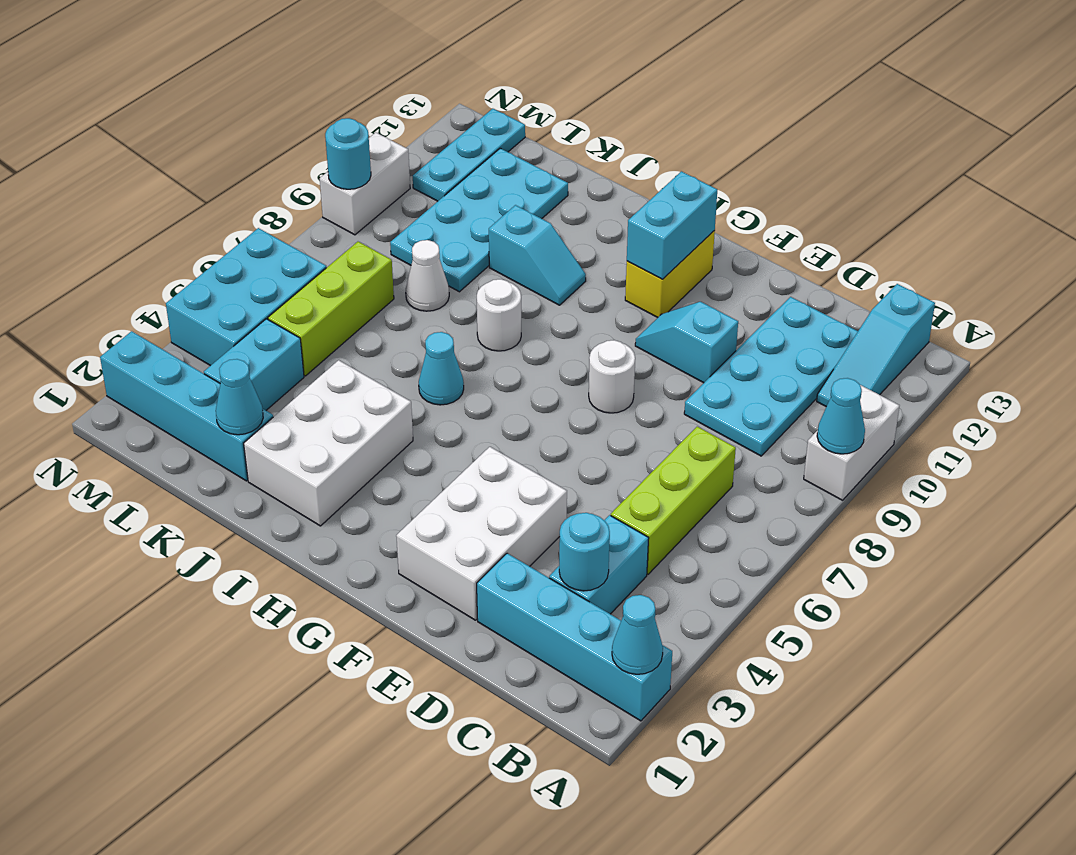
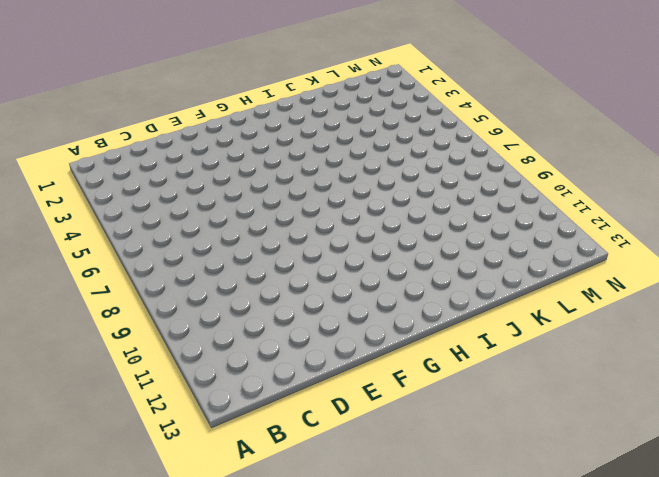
none -> cyan 1x4 brick [477,553,672,721]
none -> white 1x2 brick [804,385,899,500]
none -> cyan 1x3 slope [817,284,935,407]

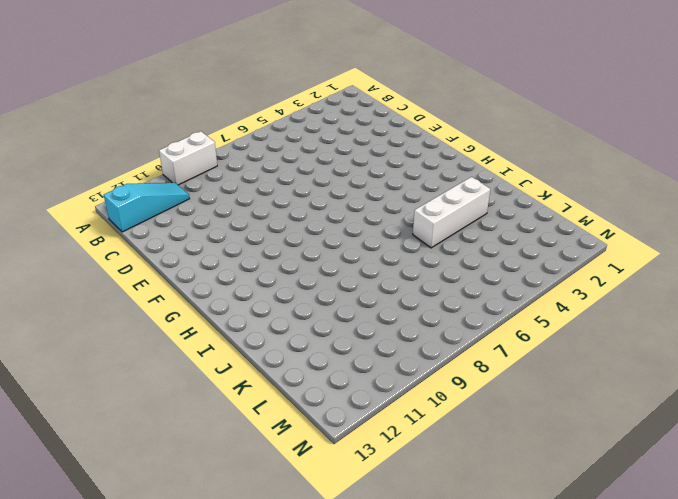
white 1x3 brick [413,177,490,248] -> white 2x3 brick [244,360,413,526]
none -> cyan 1x4 brick [477,553,672,721]
none -> cyan 1x2 brick [549,515,649,614]
none -> lime 1x3 brick [611,427,736,574]

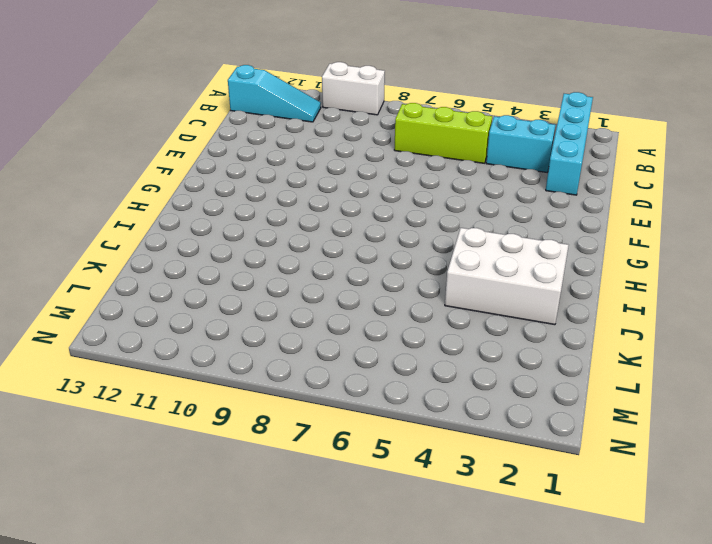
none -> cyan 2x4 plate [684,297,858,456]
none -> white 2x3 brick [396,447,567,620]
none -> cyan 1x2 slope [635,302,738,383]

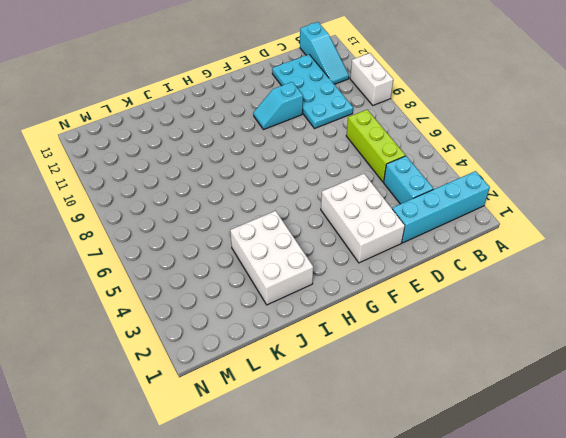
none -> white 1x1 round brick [589,340,635,413]
none -> yellow 1x2 brick [625,231,715,317]
none -> cyan 1x1 cone [419,332,464,405]

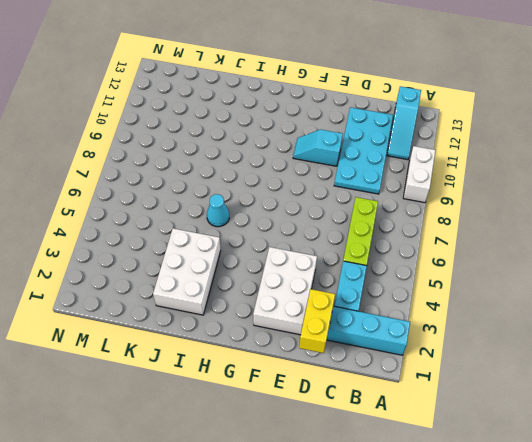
yellow 1x2 brick [299,289,335,353] -> yellow 1x2 brick moved to [625,231,715,317]
none -> white 1x1 round brick [589,340,635,413]
none -> white 1x1 round brick [477,279,521,351]
none -> cyan 1x2 slope [489,205,586,305]

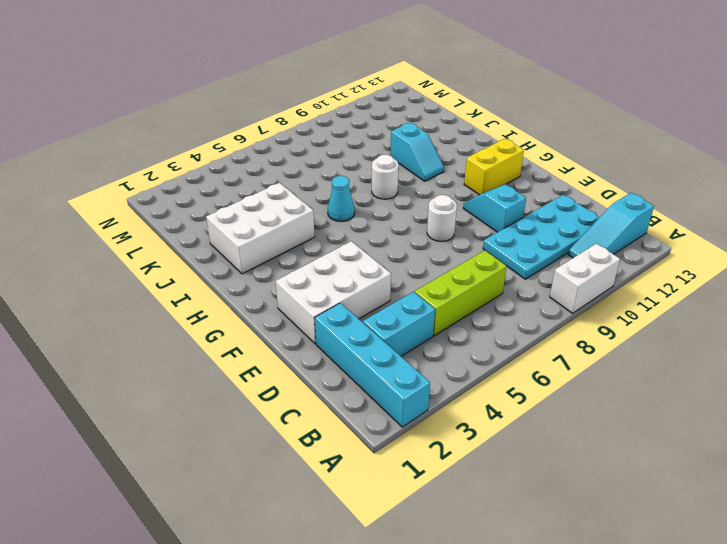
none -> cyan 1x4 brick [100,331,273,481]
none -> white 1x1 cone [406,240,449,311]
none -> cyan 2x4 plate [390,148,568,292]

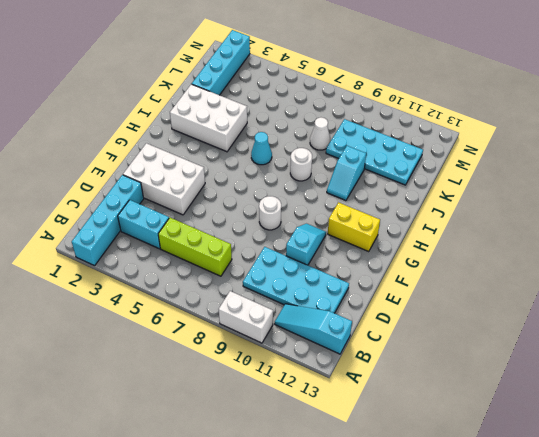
none -> cyan 1x2 brick [204,319,304,410]
none -> lime 1x3 brick [268,242,394,376]
none -> cyan 2x3 brick [166,228,326,366]

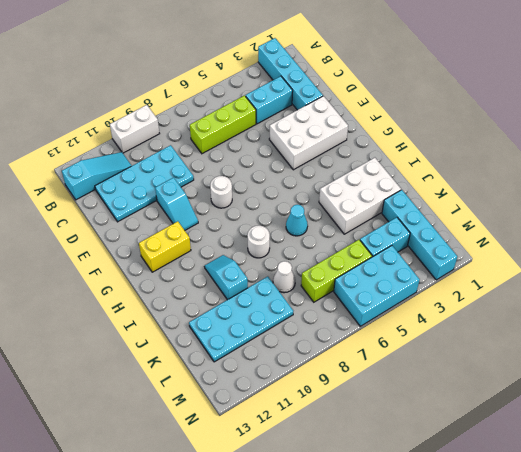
none -> cyan 1x3 plate [413,109,525,201]
none -> white 1x2 brick [320,133,410,235]
none -> cyan 1x1 cone [612,595,663,674]

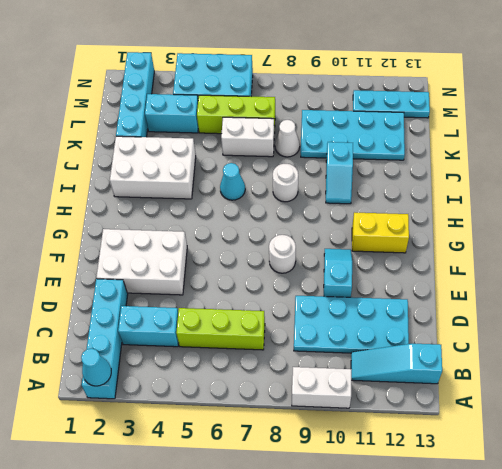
white 1x2 brick [221,117,274,157] -> white 1x2 brick moved to [320,133,410,235]
none -> cyan 1x1 cone [817,378,865,454]
none -> cyan 1x1 round brick [559,513,610,591]
none -> cyan 1x2 brick [627,171,717,279]

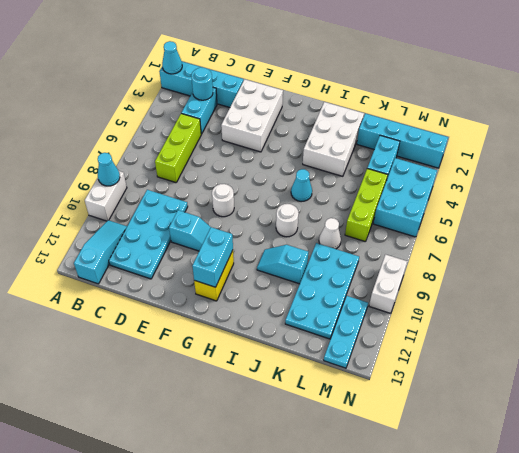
none -> cyan 1x1 cone [216,359,263,435]
none -> cyan 1x1 round brick [325,118,371,189]

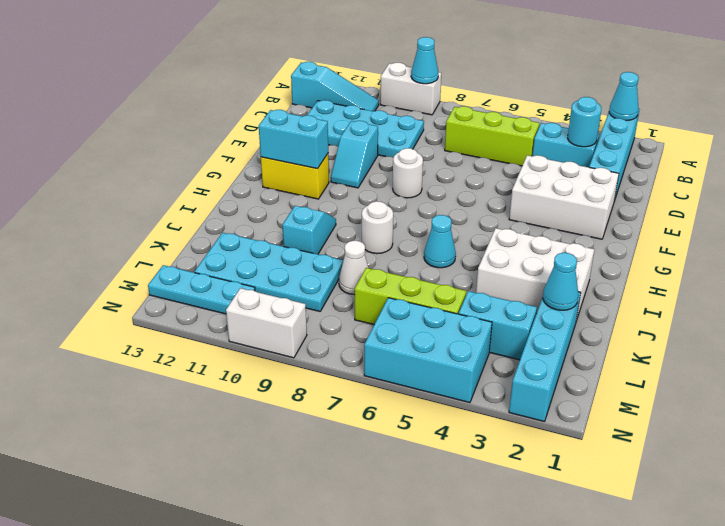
none -> cyan 1x1 round brick [325,118,371,189]

